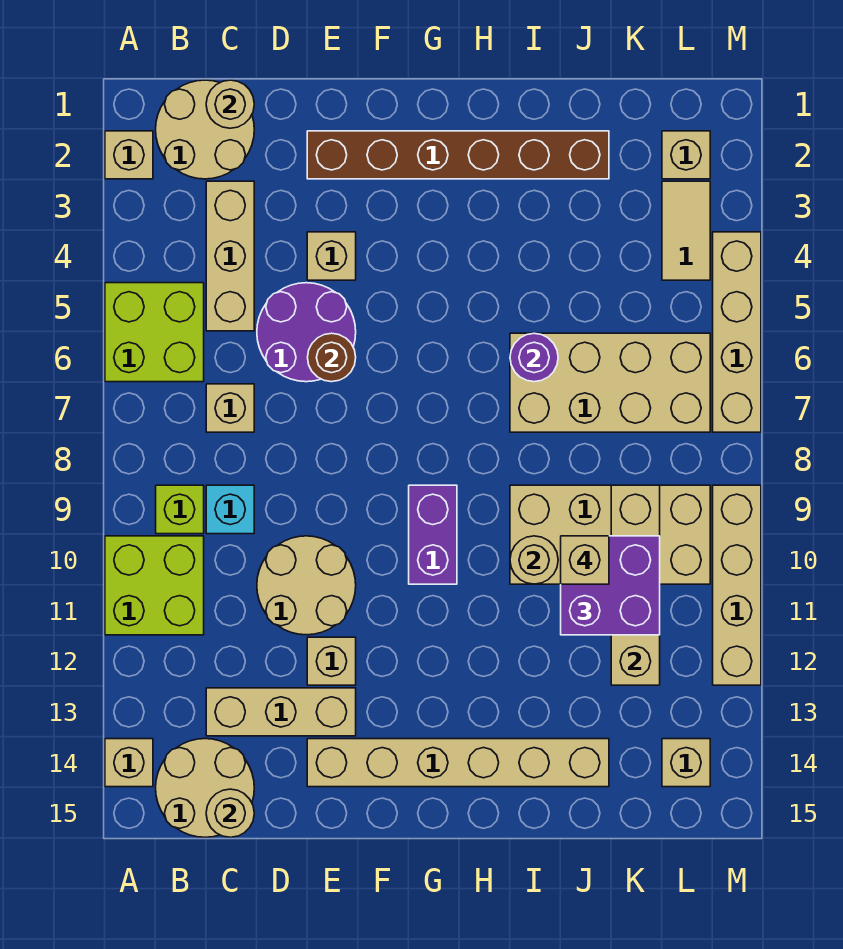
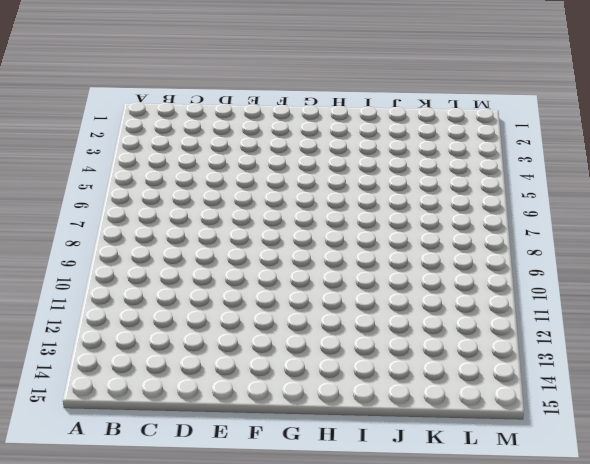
none -> tan 1x1 brick [105,131,153,179]
none -> lime 2x2 brick [105,283,204,382]
none -> lime 2x2 brick [105,536,204,635]
none -> tan 1x1 brick [105,739,153,787]

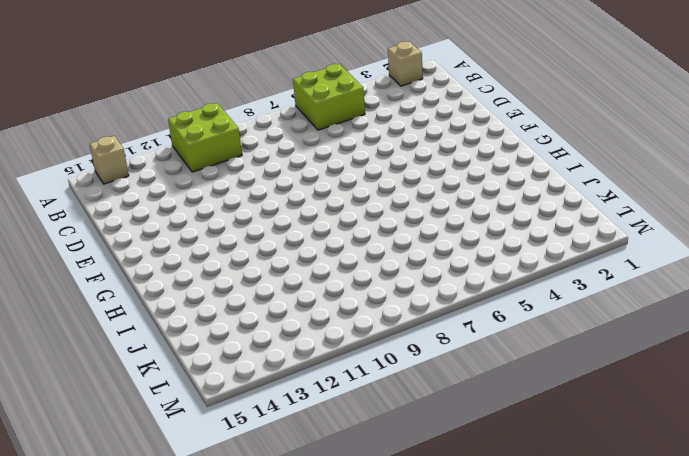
none -> tan 2x2 round brick [156,80,254,179]
none -> lime 1x1 brick [156,485,204,534]
none -> tan 2x2 round brick [156,739,254,837]
none -> tan 1x3 brick [206,181,254,331]

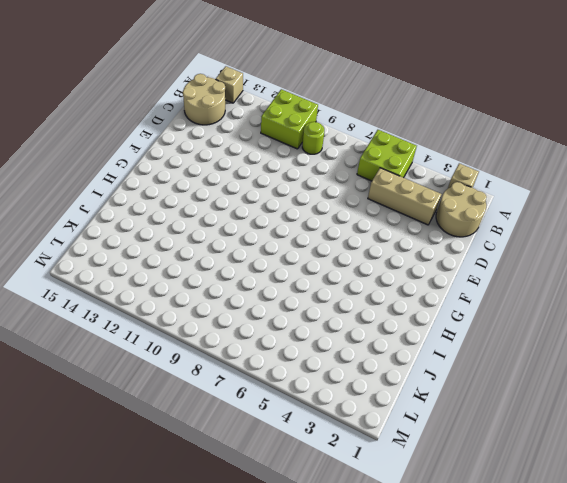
lime 1x1 round brick [302,122,324,154] -> lime 1x1 brick [156,485,204,534]
none -> tan 1x1 brick [206,384,254,432]
none -> cyan 1x1 brick [206,485,254,534]
none -> tan 1x3 brick [206,688,356,736]
none -> purple 2x2 round brick [257,283,356,382]

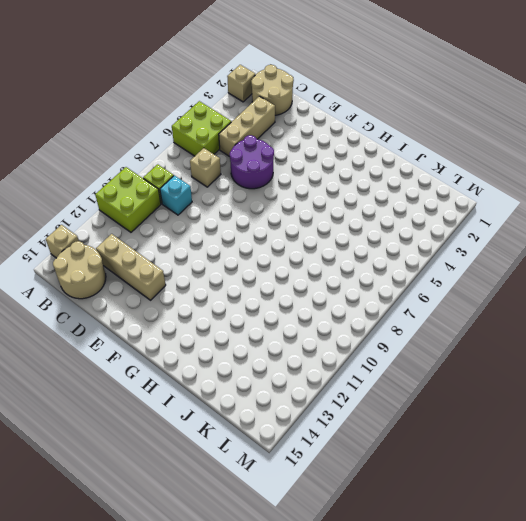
none -> tan 2x2 round brick [257,536,356,635]
none -> brown 1x6 brick [307,131,609,179]
none -> tan 1x1 brick [307,232,356,280]
none -> tan 1x1 brick [307,637,356,685]

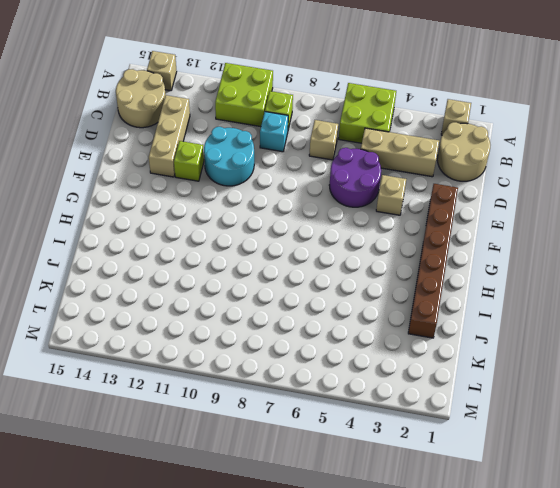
cyan 2x2 round brick [204,127,254,186] -> tan 2x2 round brick [257,536,356,635]
lime 1x1 brick [174,141,204,181] -> tan 1x1 brick [307,637,356,685]
none -> tan 1x6 brick [307,739,609,787]
none -> purple 1x2 brick [409,485,457,584]
none -> tan 2x4 brick [510,333,710,432]
none -> tan 2x4 brick [510,485,710,584]

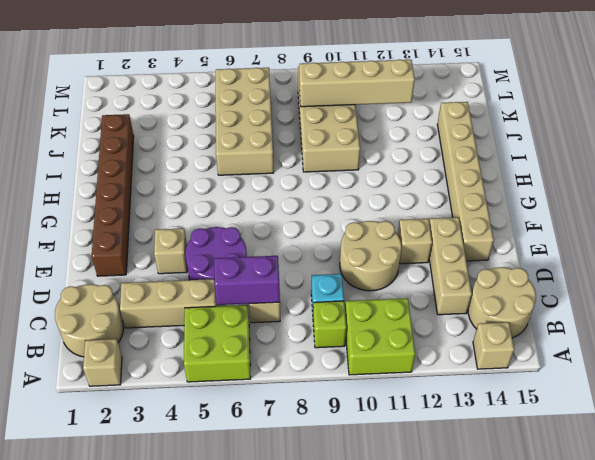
purple 1x2 brick [214,256,280,305] -> purple 1x2 brick moved to [409,485,457,584]
none -> tan 1x1 brick [662,131,710,179]
none -> tan 1x2 tile [662,181,710,280]
none -> tan 1x1 brick [662,739,710,787]
none -> tan 1x4 brick [713,232,761,432]

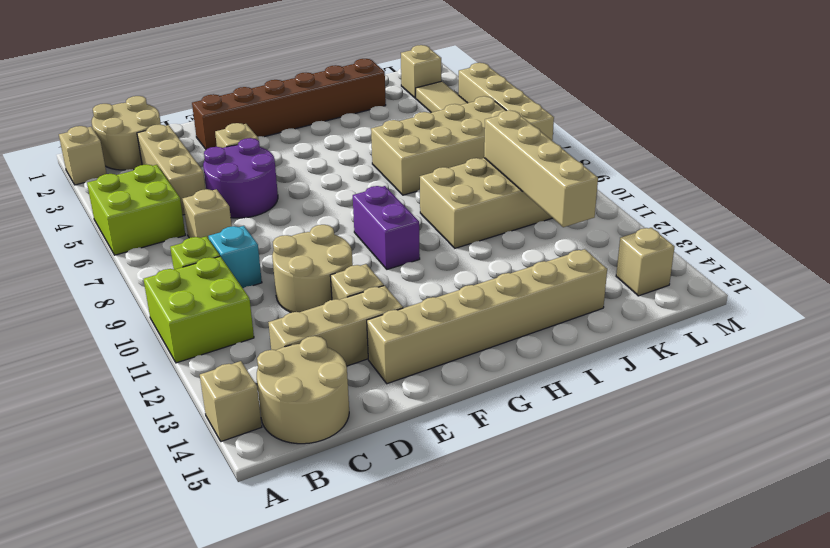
none -> tan 1x4 brick [713,485,761,685]
none -> tan 1x1 round brick [206,80,254,128]
none -> tan 1x1 round brick [206,789,254,837]
none -> brown 1x1 round brick [308,333,356,382]

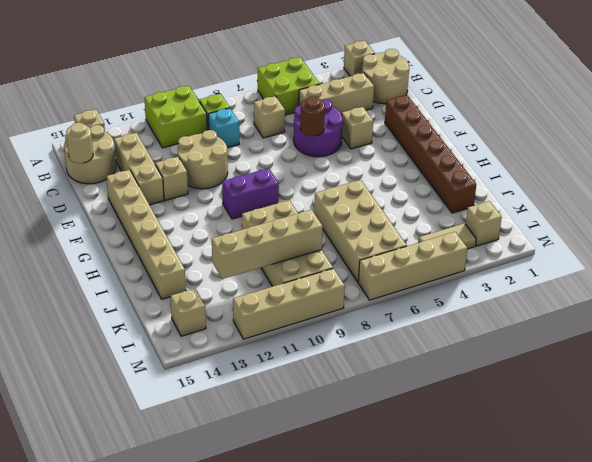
none -> tan 1x1 round brick [206,80,254,128]
none -> purple 1x1 round brick [510,333,558,382]
none -> tan 1x1 round brick [510,536,558,584]
none -> purple 2x2 brick [561,536,660,635]

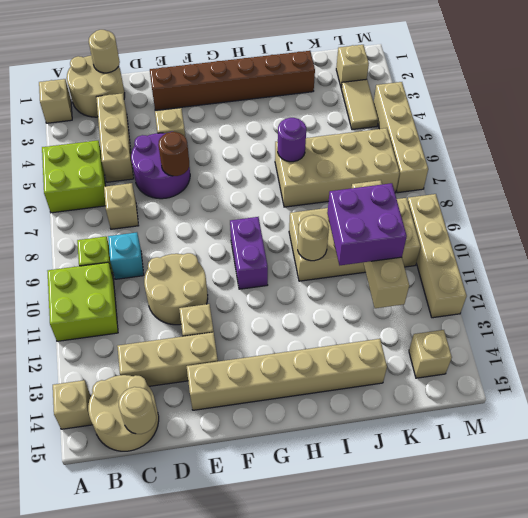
none -> tan 1x1 brick [561,536,609,584]

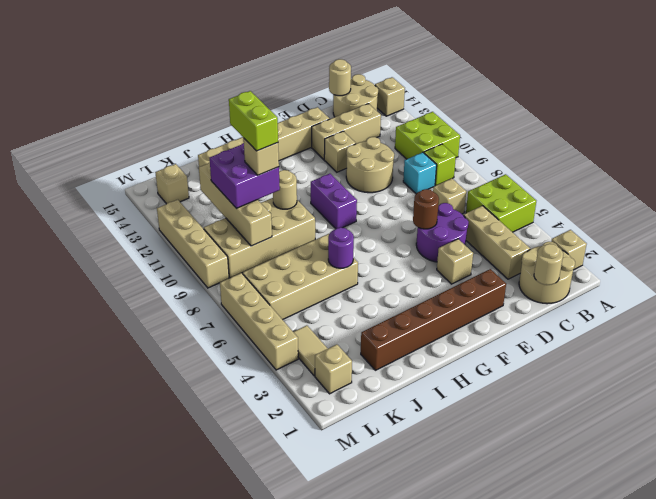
lime 1x2 brick [229,91,278,151] -> none

